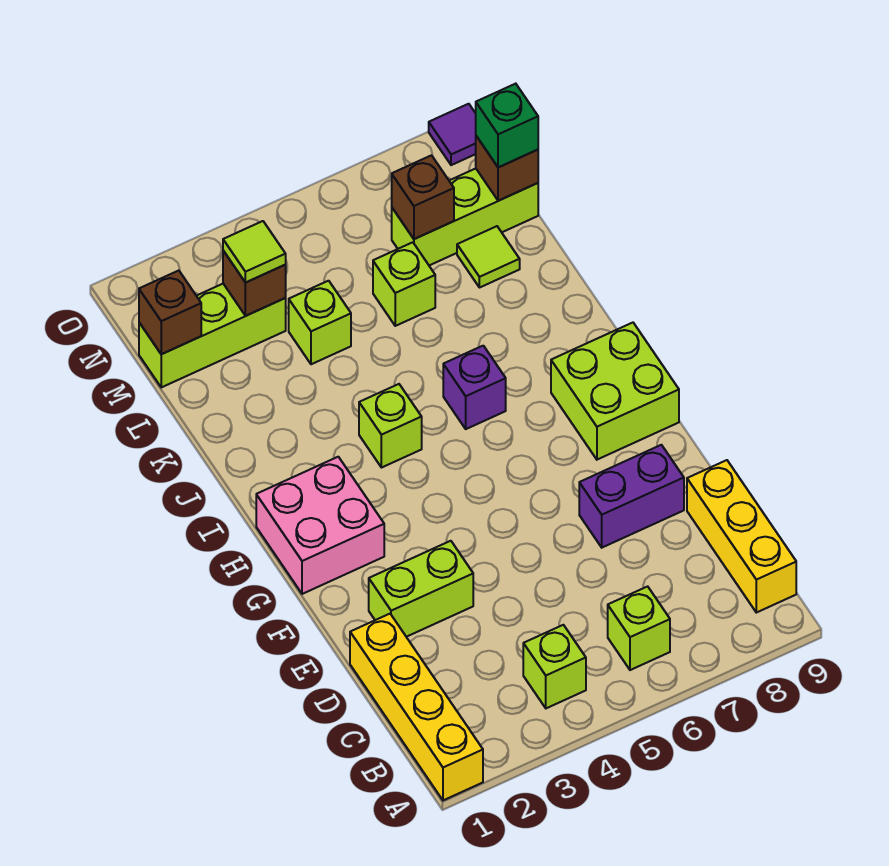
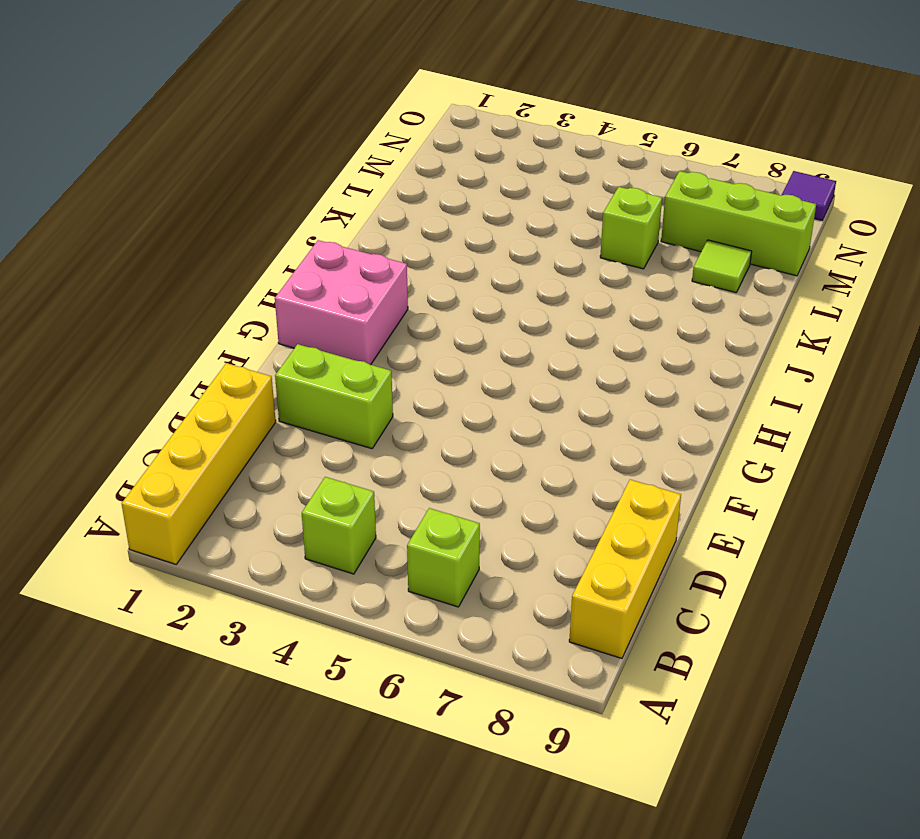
none -> purple 1x2 brick [579,445,684,548]
none -> lime 2x2 brick [551,323,679,460]
none -> lime 1x1 brick [359,384,422,468]

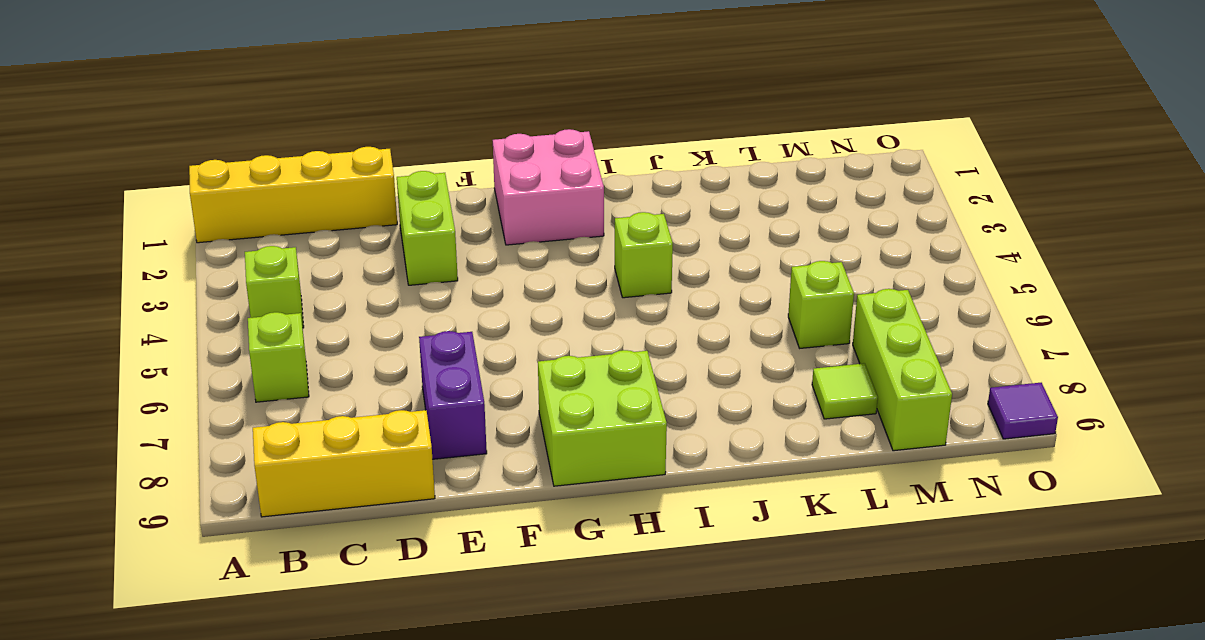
none -> purple 1x1 brick [443,346,506,429]
none -> lime 1x1 brick [289,281,351,364]
none -> lime 1x3 brick [139,284,286,387]

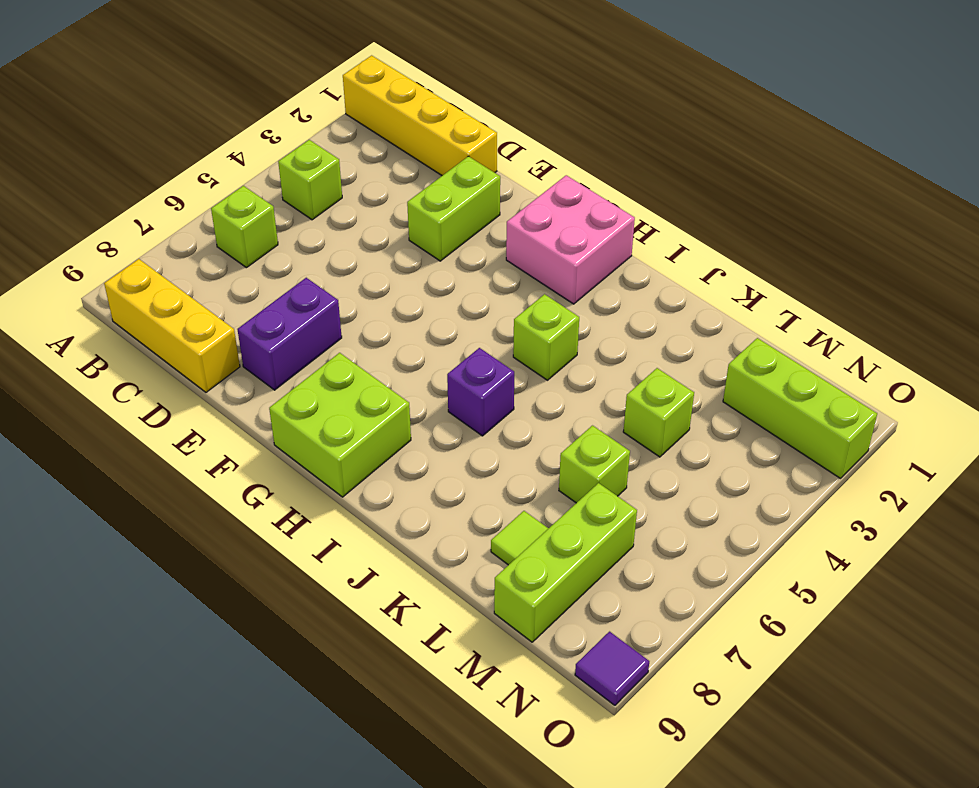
lime 1x3 brick [723,338,877,478] -> lime 1x3 brick turned to [139,284,286,387]
none -> brown 1x1 brick [139,271,201,354]
none -> brown 1x1 brick [223,251,286,316]
none -> brown 1x1 brick [392,155,454,239]

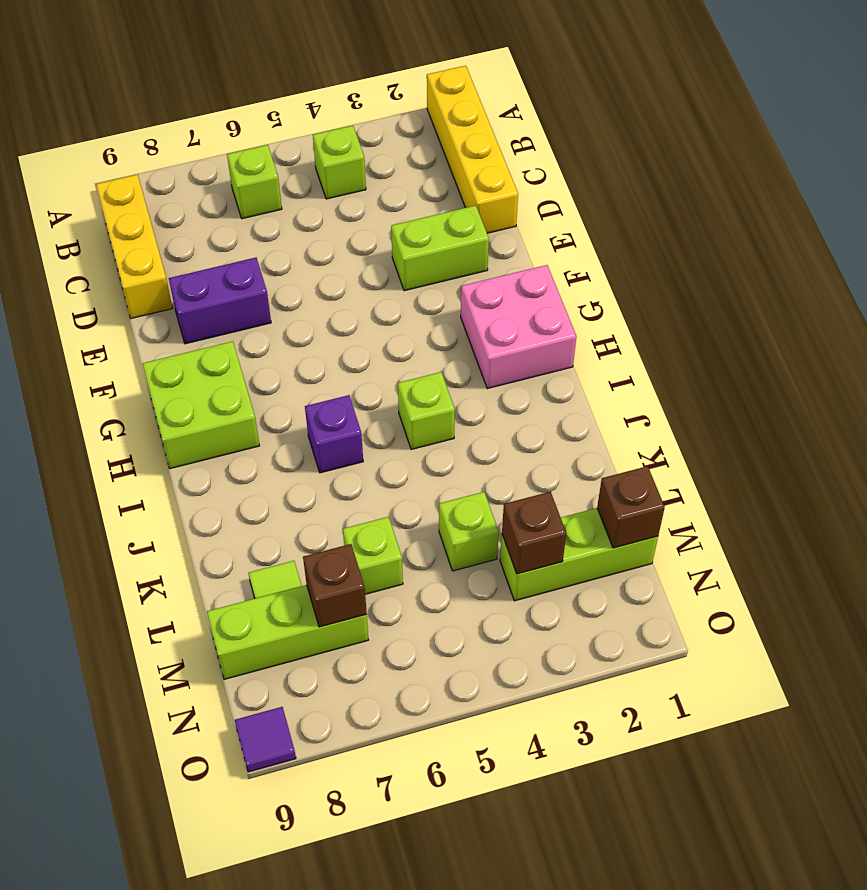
none -> brown 1x1 brick [476,136,538,201]
none -> lime 1x1 tile [223,221,286,283]
none -> green 1x1 brick [476,84,538,167]

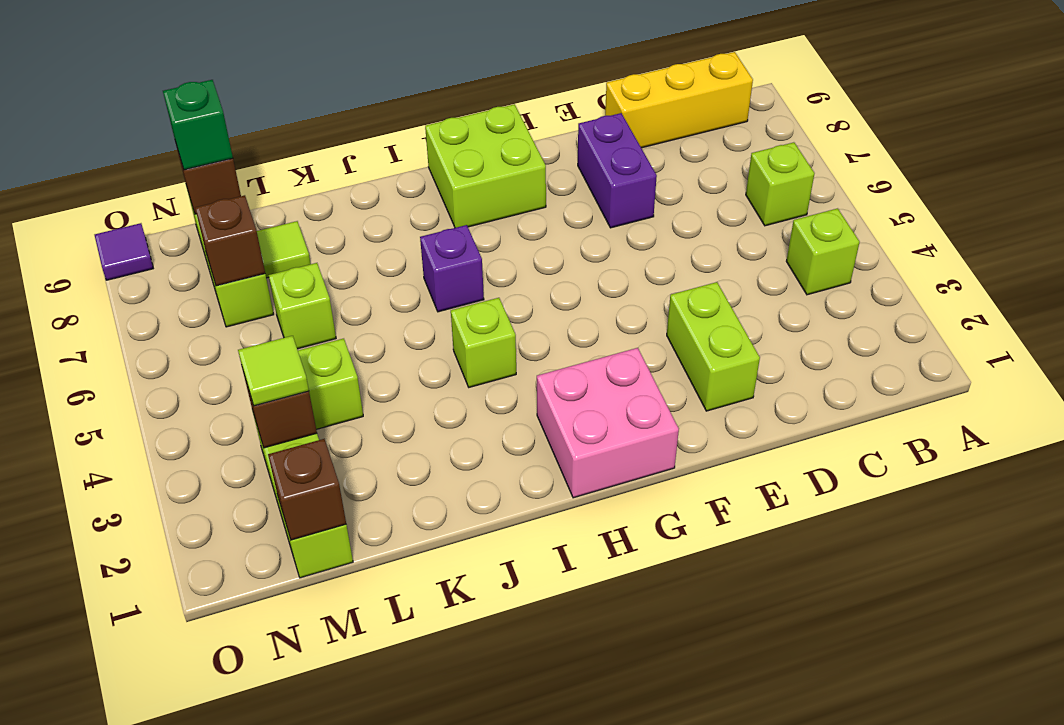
none -> yellow 1x4 brick [350,614,483,800]

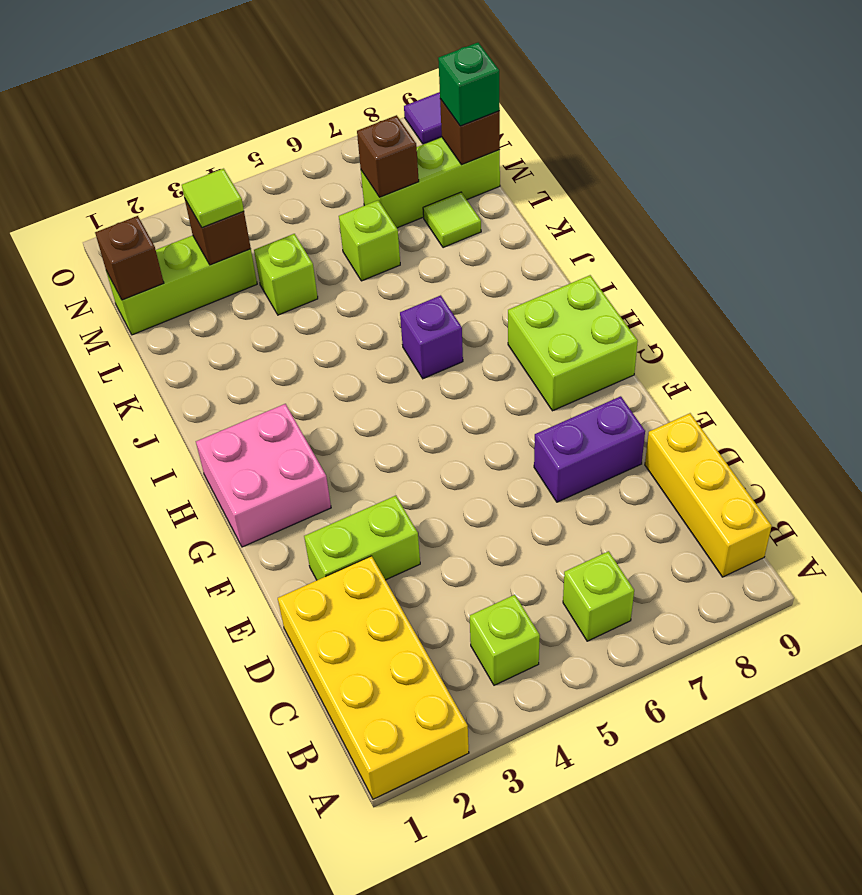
yellow 2x4 brick [278,556,469,799] -> yellow 1x4 brick [350,614,483,800]
none -> lime 1x1 brick [359,384,422,468]

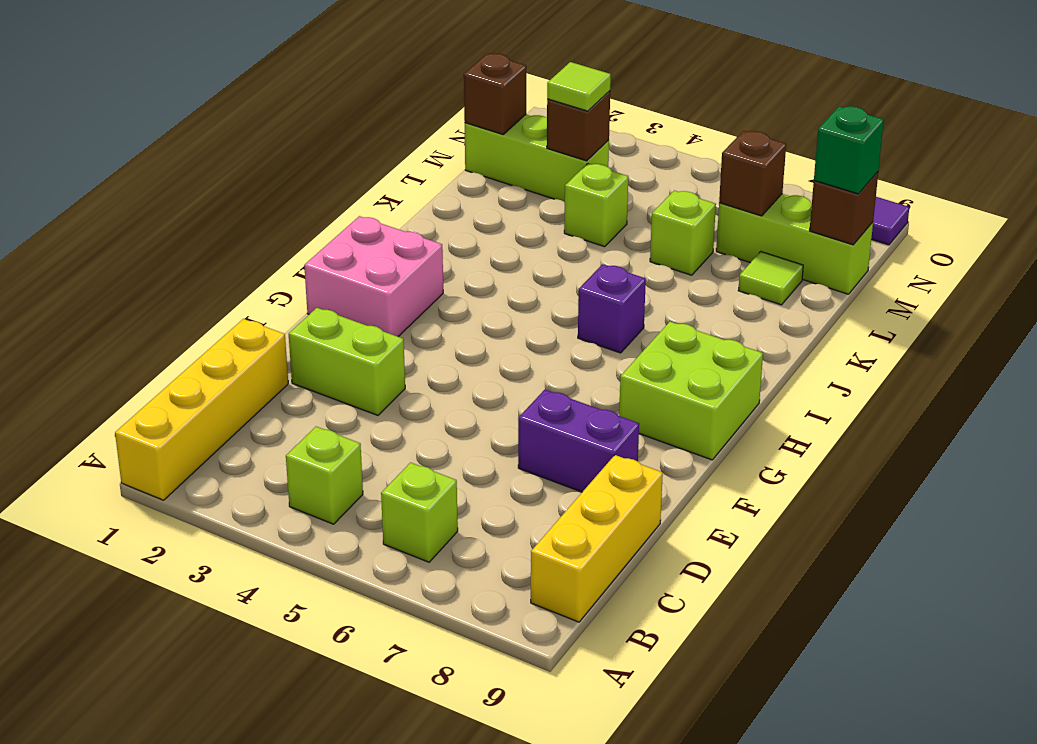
none -> lime 1x1 brick [359,384,422,468]

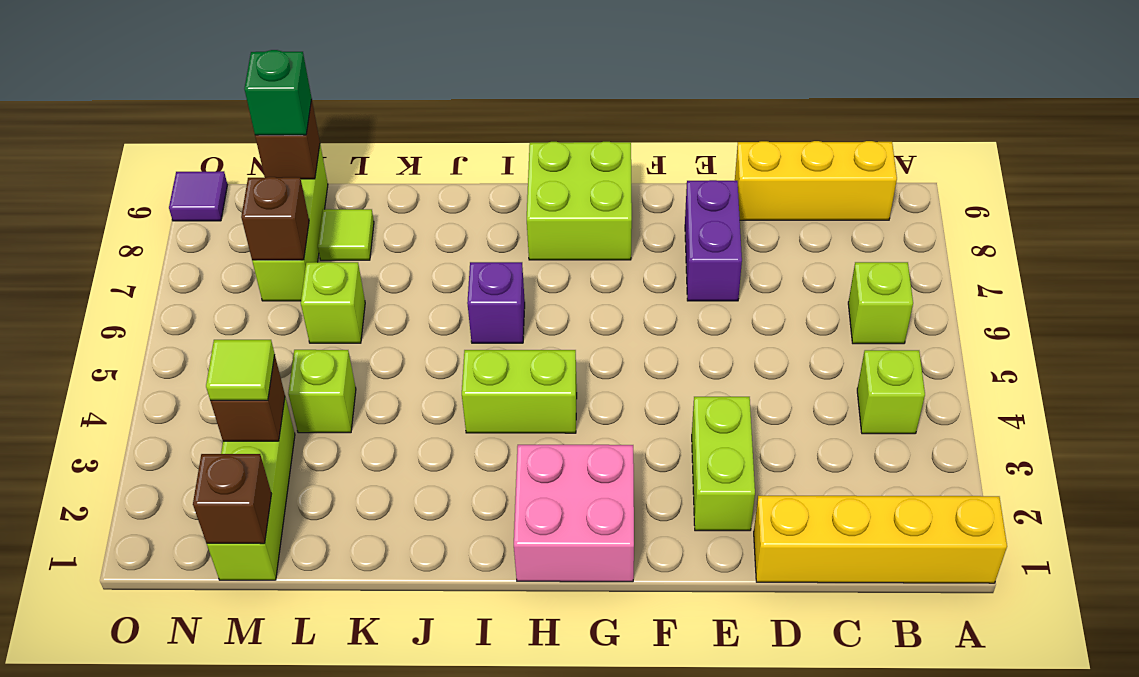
lime 1x2 brick [462,350,577,433] -> lime 1x1 brick [359,384,422,468]

